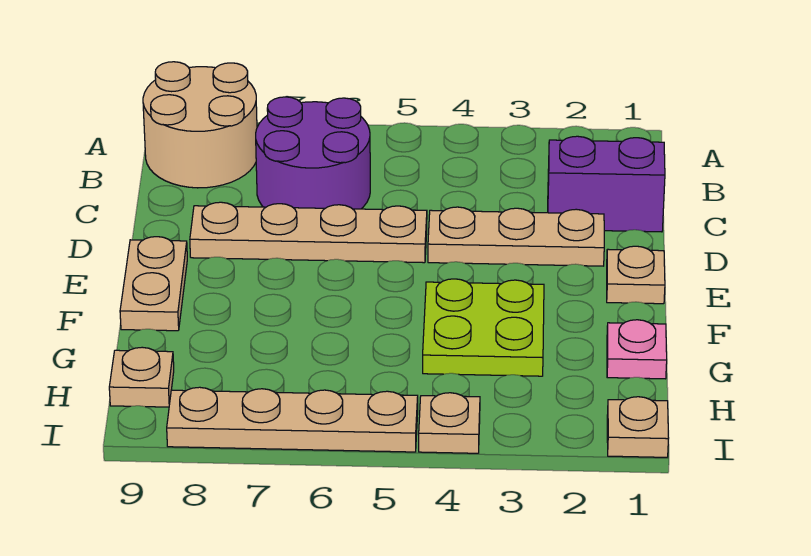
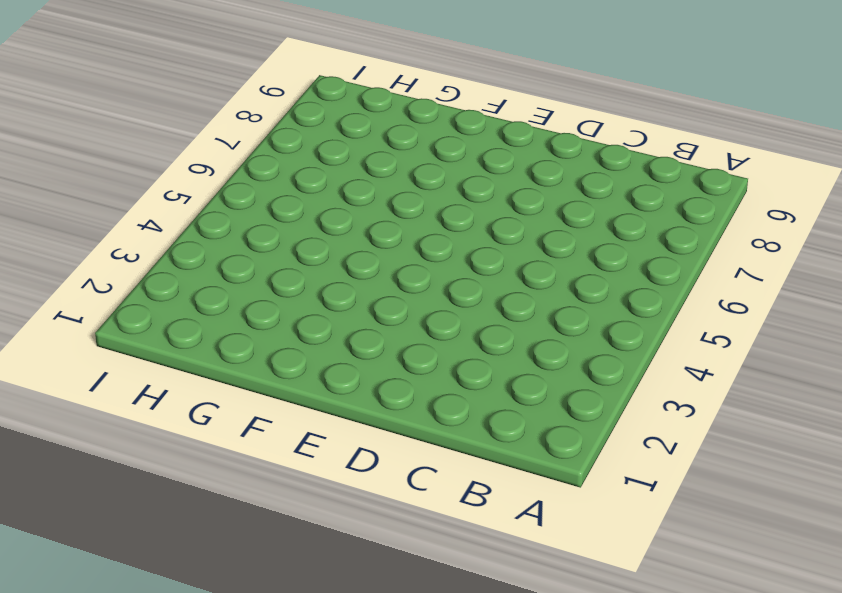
none -> tan 2x2 round brick [143,62,257,188]
none -> purple 2x2 round brick [256,97,370,209]
none -> purple 1x2 brick [548,136,665,232]

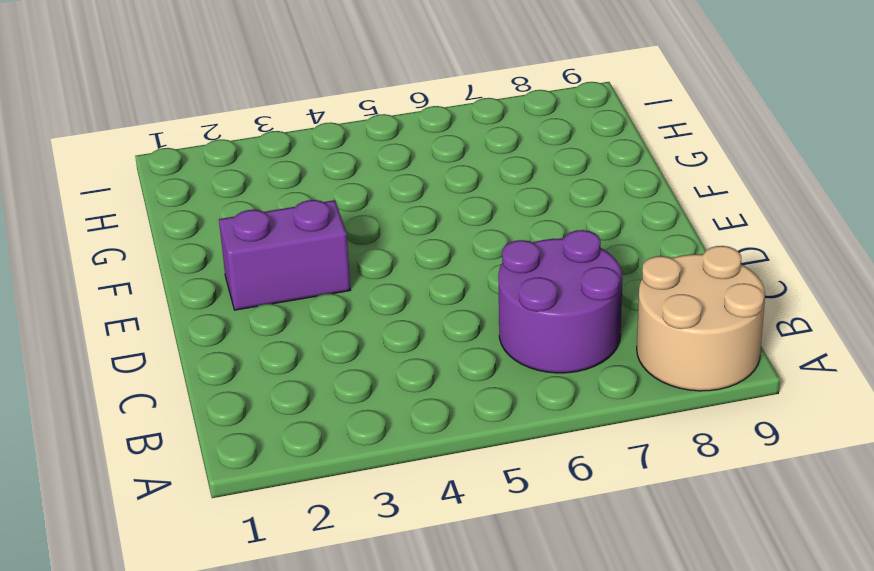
purple 1x2 brick [219,200,351,310] -> purple 1x2 brick moved to [548,136,665,232]
none -> tan 1x3 plate [428,207,604,266]
none -> tan 1x4 plate [190,202,427,263]
none -> tan 1x1 plate [607,246,665,304]

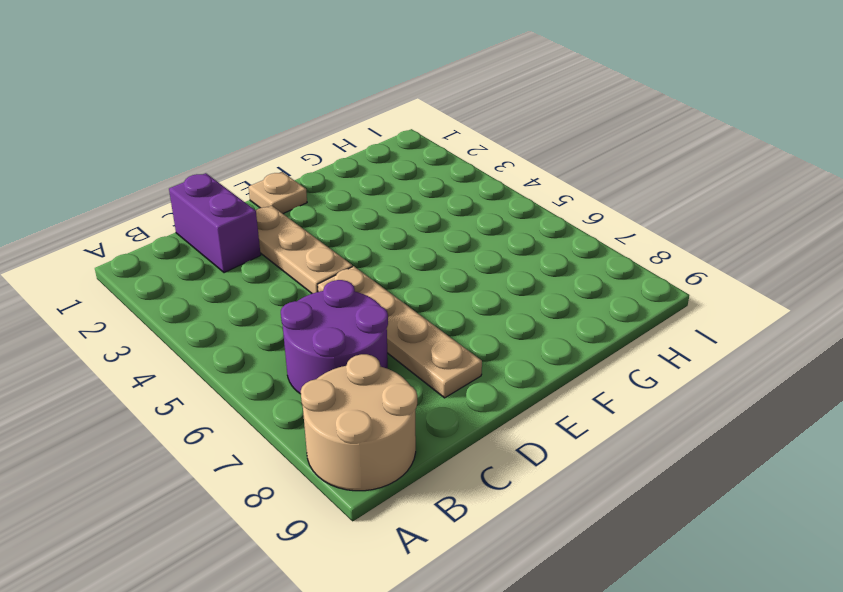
none -> tan 1x2 plate [120,237,187,331]
none -> lime 2x2 plate [423,279,544,376]
none -> pink 1x1 plate [607,320,667,379]

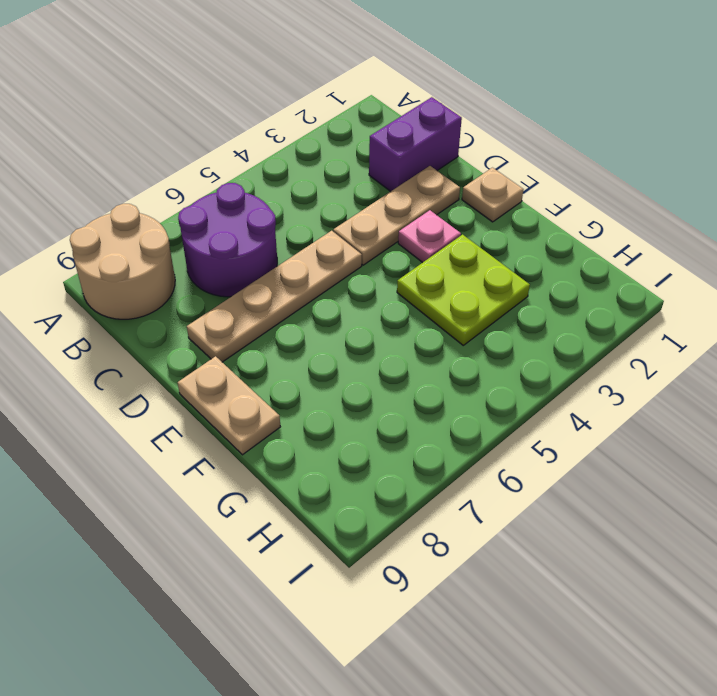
pink 1x1 plate [398,210,461,263] -> pink 1x1 plate moved to [607,320,667,379]
none -> tan 1x1 plate [109,347,174,407]
none -> tan 1x1 plate [607,397,669,457]
none -> tan 1x1 plate [419,393,480,453]

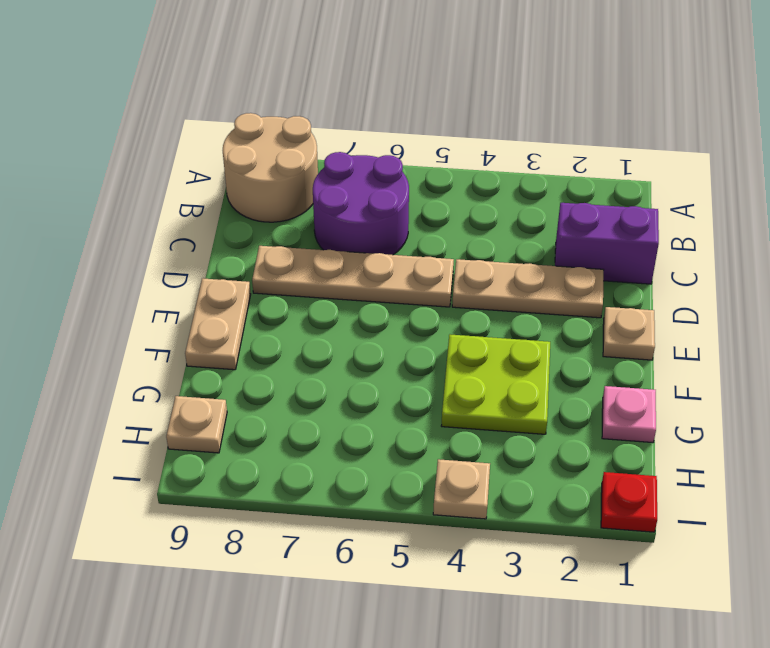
red 1x1 plate [601,472,657,532] -> tan 1x1 plate [607,397,669,457]
none -> tan 1x4 plate [167,387,418,452]

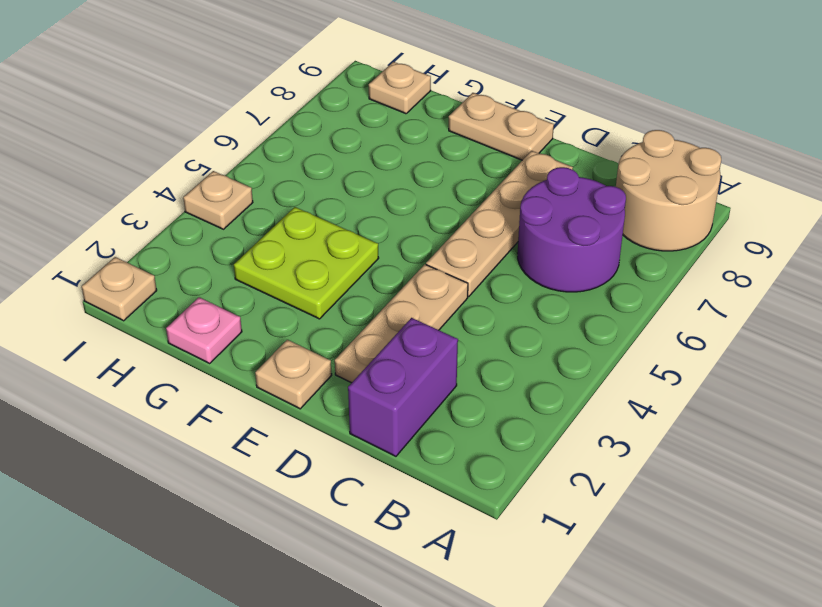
none -> tan 1x4 plate [167,387,418,452]

